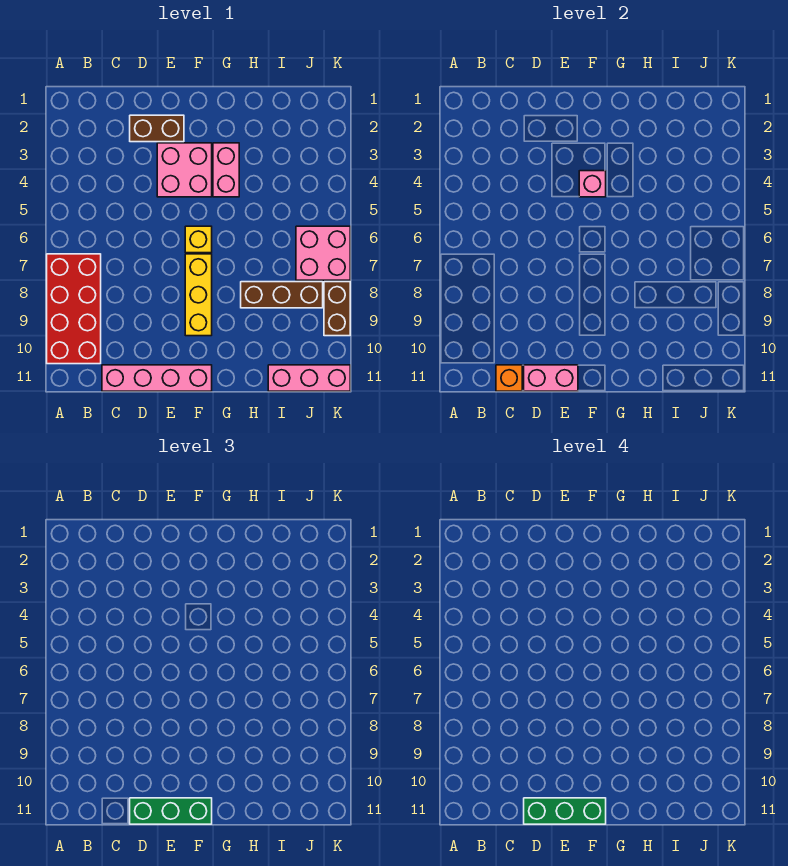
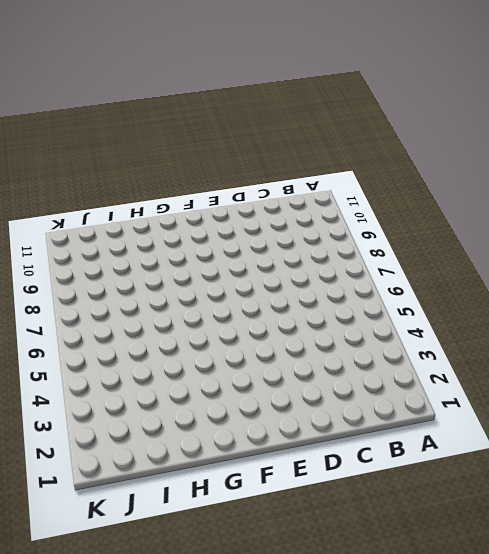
none -> red 2x4 brick [47,254,101,364]
none -> pink 1x4 brick [102,365,212,391]
none -> brown 1x2 brick [130,115,184,142]

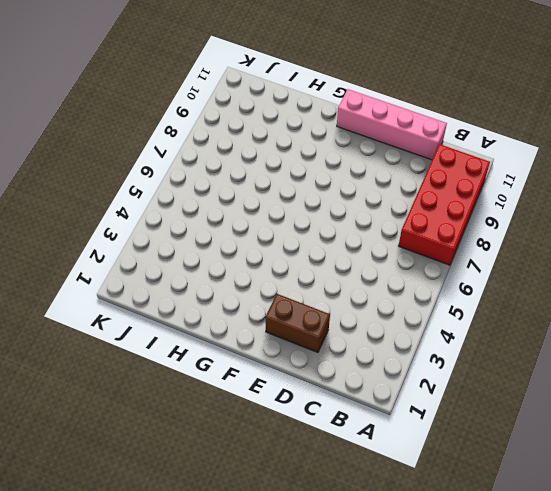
none -> pink 2x2 brick [157,143,212,197]
none -> yellow 1x1 brick [185,226,212,253]
none -> yellow 1x3 brick [185,254,212,336]

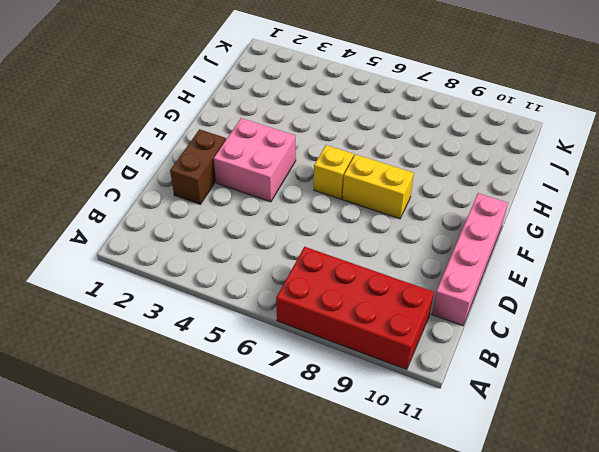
yellow 1x2 brick [342,154,414,219] -> yellow 1x3 brick [185,254,212,336]
none -> pink 1x2 brick [213,143,239,197]
none -> brown 1x3 brick [241,282,323,308]
none -> pink 1x3 brick [268,365,350,391]

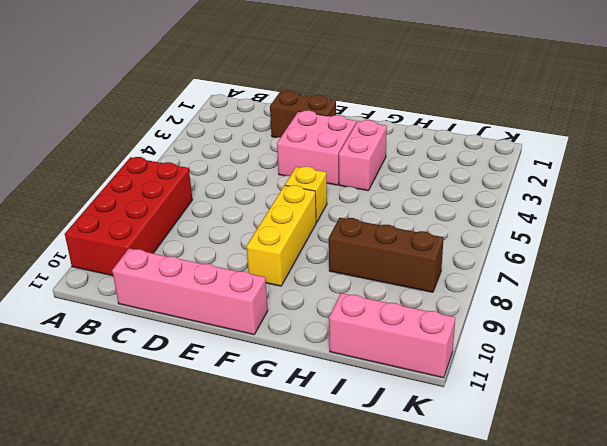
none -> pink 2x2 brick [296,226,350,280]
none -> brown 1x2 brick [324,282,350,336]
none -> orange 1x1 brick [496,365,522,391]

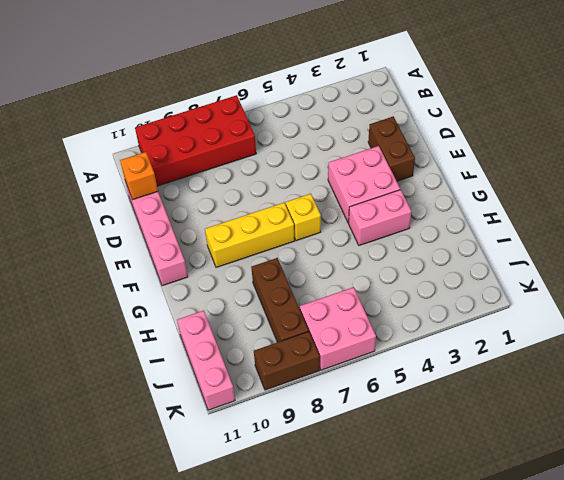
none -> pink 1x2 brick [524,365,578,391]
none -> pink 1x1 brick [579,171,606,197]
none -> green 1x3 brick [130,798,212,824]

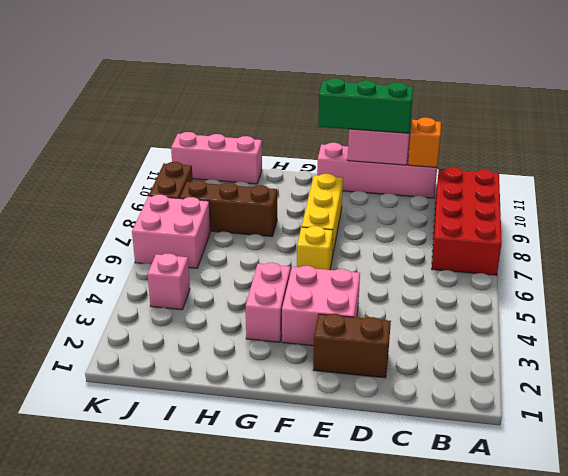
pink 1x1 brick [148,253,190,310] -> pink 1x1 brick moved to [579,171,606,197]
none -> green 1x3 brick [524,798,606,824]

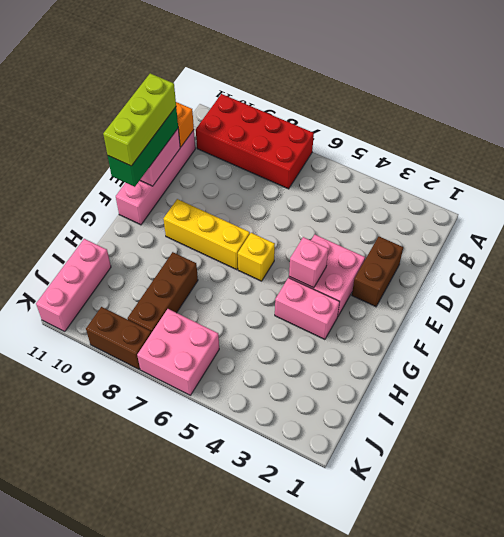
lime 1x3 brick [103,73,176,166] -> green 1x3 brick [524,798,606,824]

